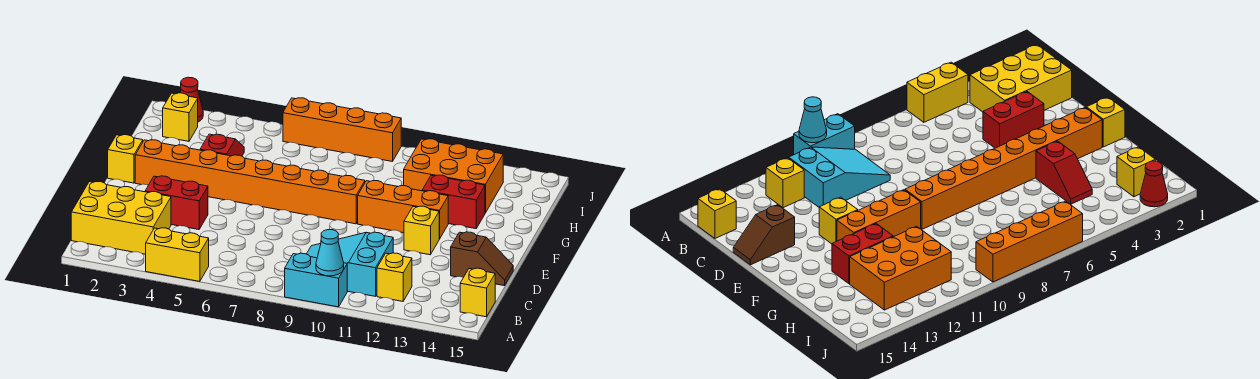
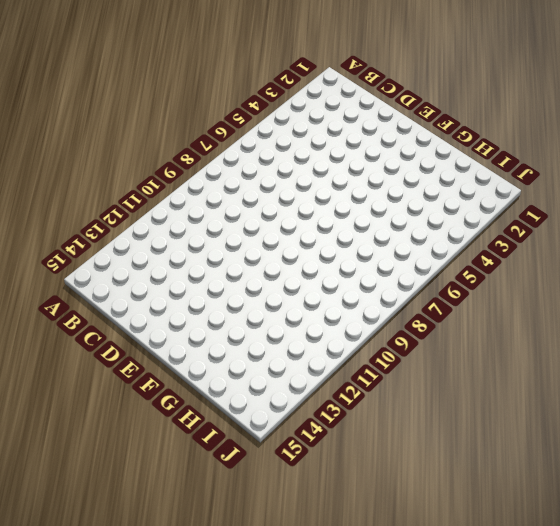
none -> yellow 1x2 brick [146,228,209,281]
none -> cyan 1x2 brick [285,253,347,307]
none -> yellow 2x3 brick [71,182,171,254]

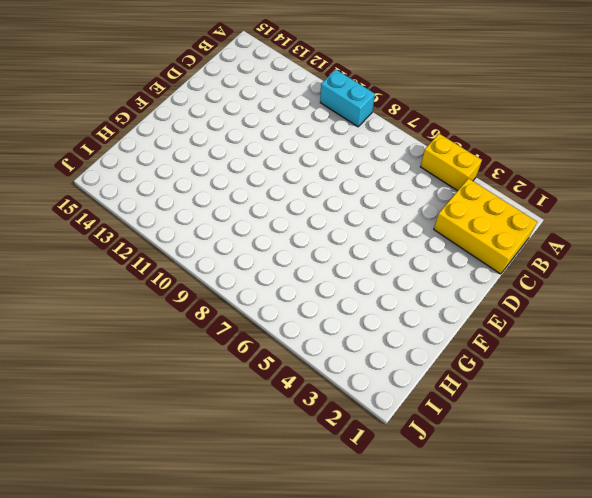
none -> cyan 2x3 slope [307,232,393,296]
none -> yellow 1x1 brick [377,253,412,301]
none -> yellow 1x1 brick [460,268,495,317]

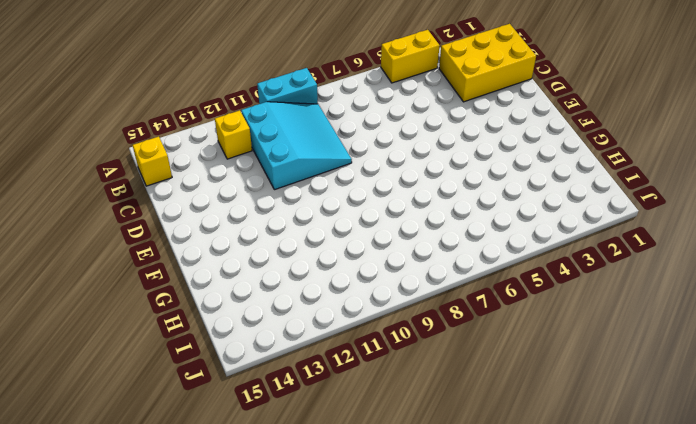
cyan 3x3 slope [241,102,352,190] -> cyan 2x3 slope [307,232,393,296]
none -> red 1x2 brick [145,176,208,230]
none -> brown 1x2 slope [451,232,513,286]
none -> yellow 1x1 brick [404,206,439,255]

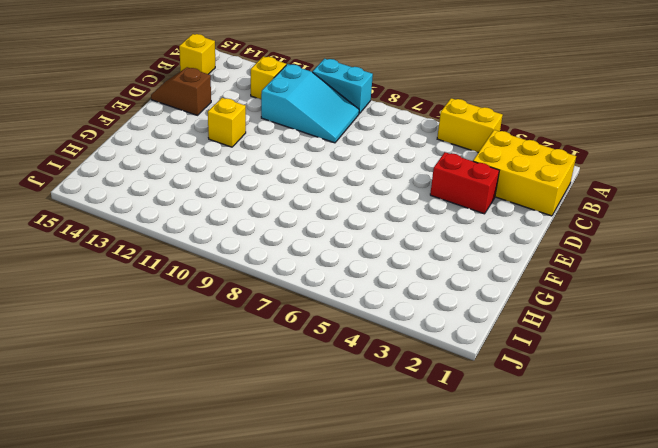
none -> yellow 1x1 brick [108,135,143,183]
none -> orange 1x8 brick [135,140,365,224]
none -> orange 1x3 brick [358,181,448,239]

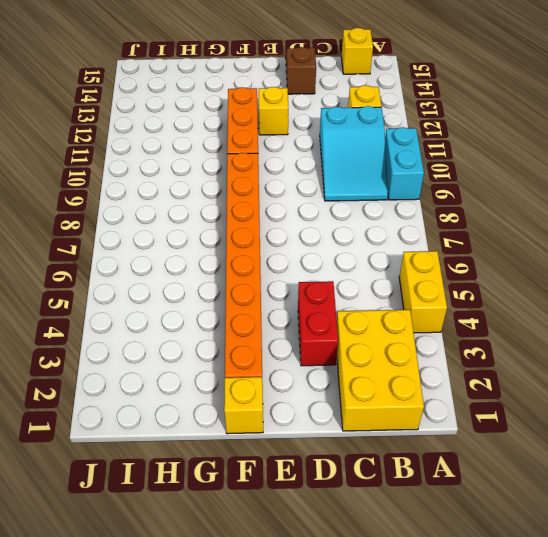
none -> red 1x2 slope [200,134,244,156]
none -> red 1x2 brick [422,175,485,229]
none -> orange 2x3 brick [404,139,503,213]

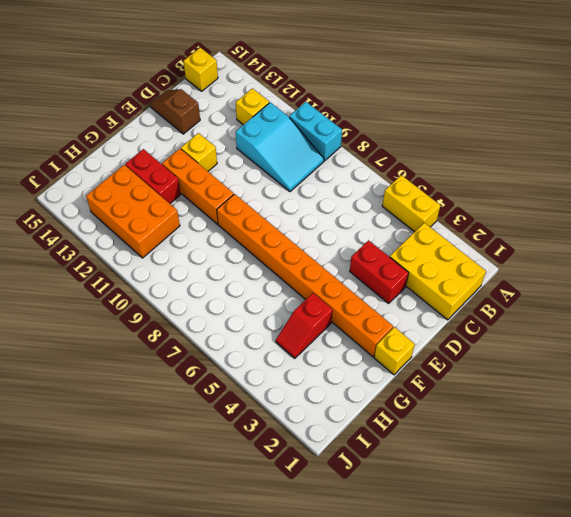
none -> yellow 1x1 brick [163,93,198,141]
none -> red 1x1 cone [180,77,203,122]
none -> orange 1x4 brick [283,98,401,162]

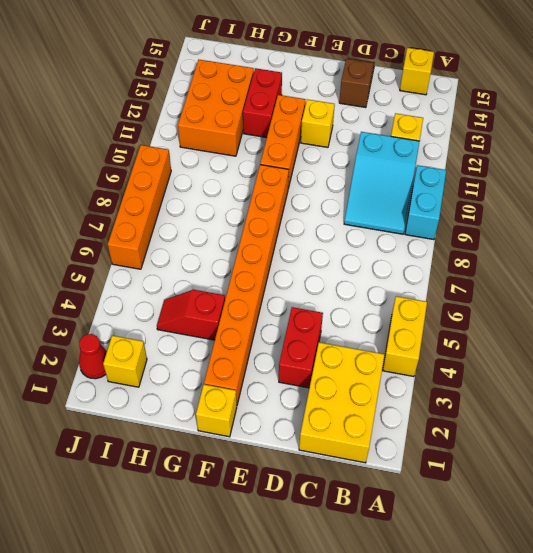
none -> cyan 1x1 cone [316,230,344,276]

